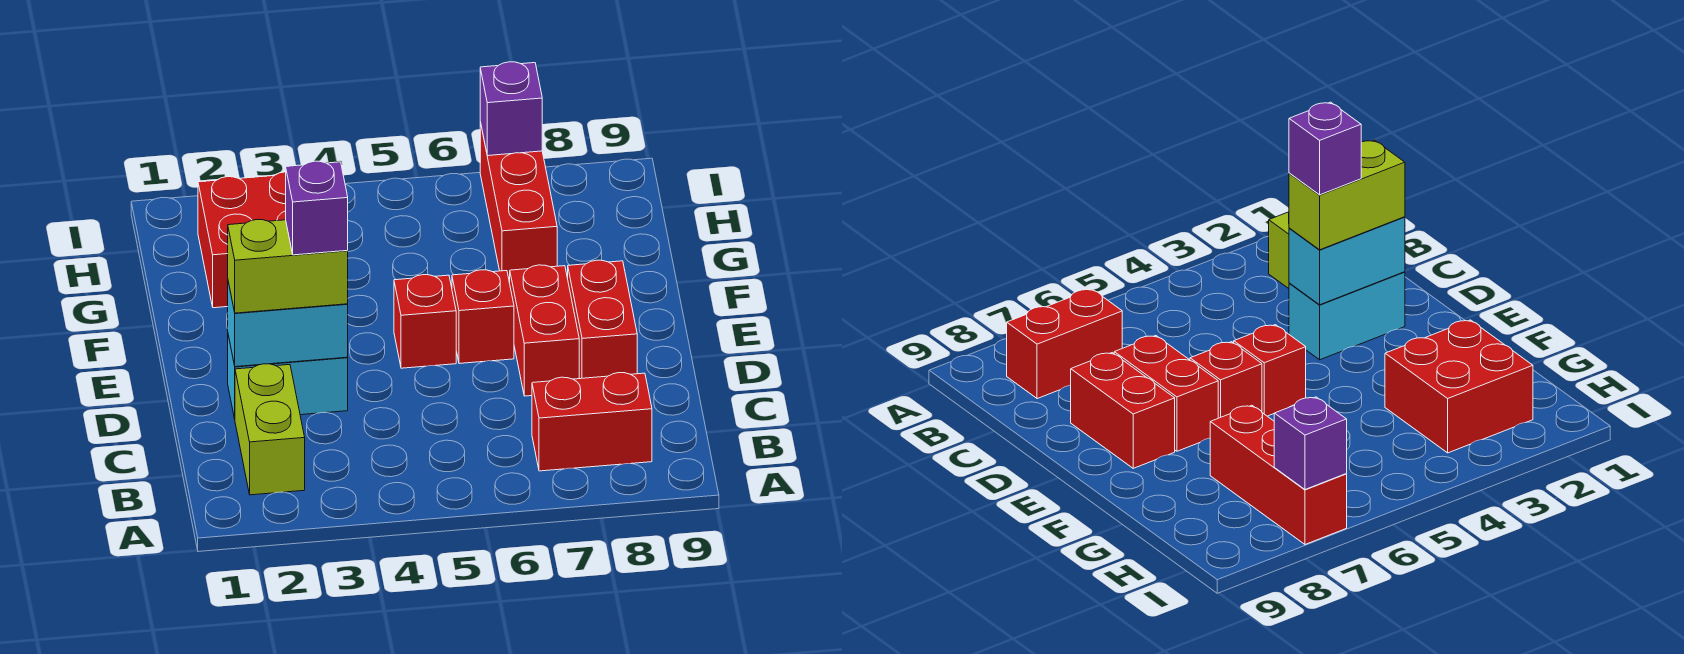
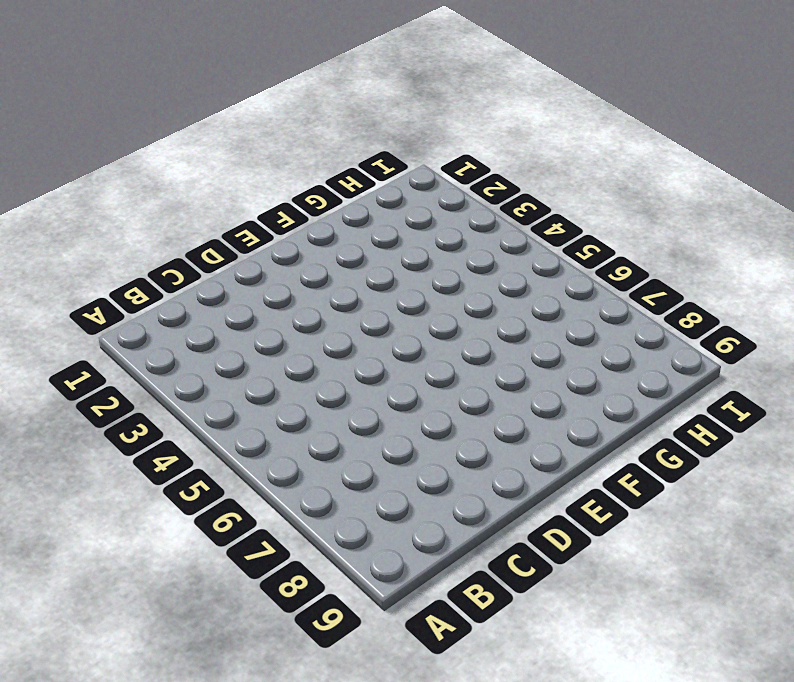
none -> lime 1x2 brick [235,364,305,495]
none -> red 1x2 brick [532,373,652,471]
none -> cyan 1x2 brick [228,335,348,419]

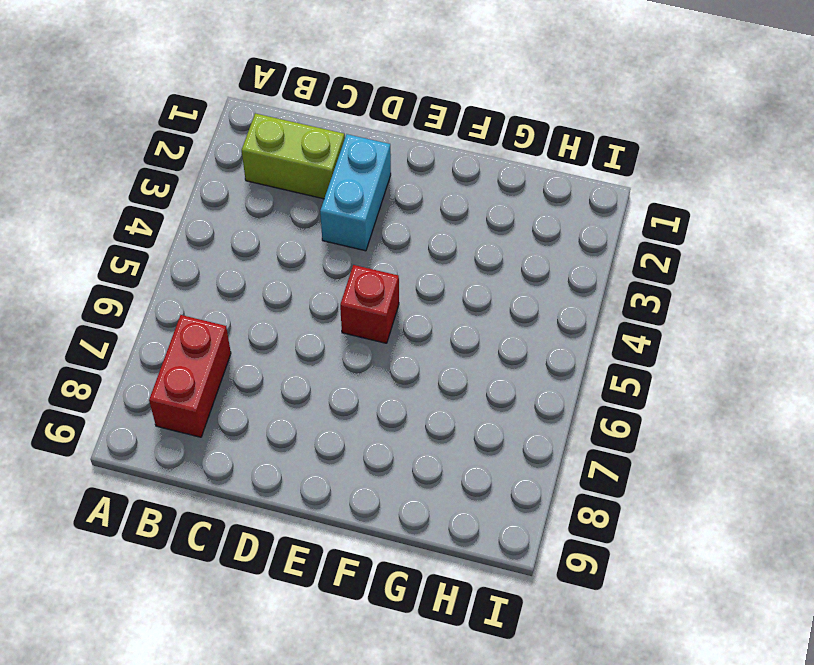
none -> red 1x2 brick [510,265,579,396]
none -> red 1x2 brick [568,260,637,379]
none -> red 1x1 brick [452,270,514,364]

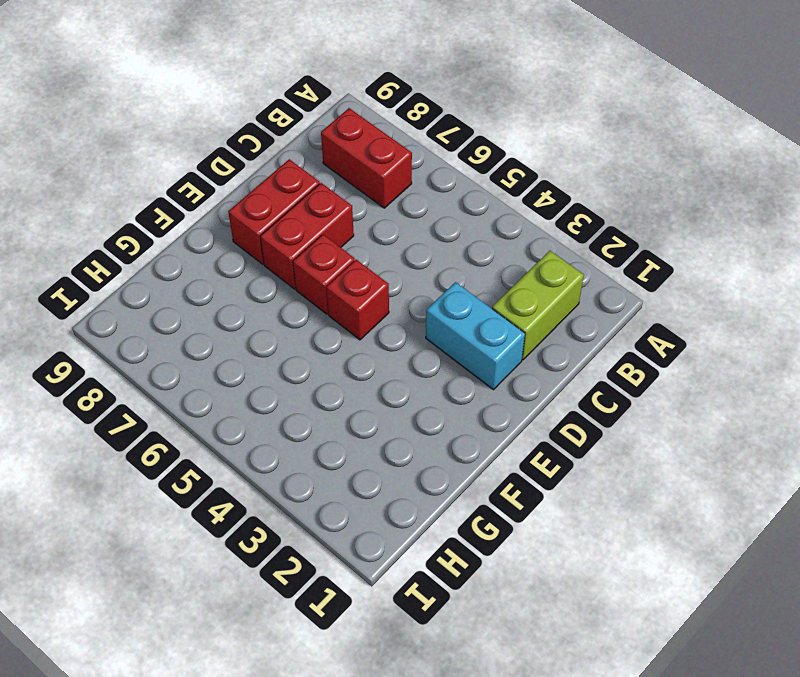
none -> red 2x2 brick [198,172,286,308]
none -> red 1x3 brick [480,122,557,283]
none -> cyan 1x2 brick [228,282,348,367]

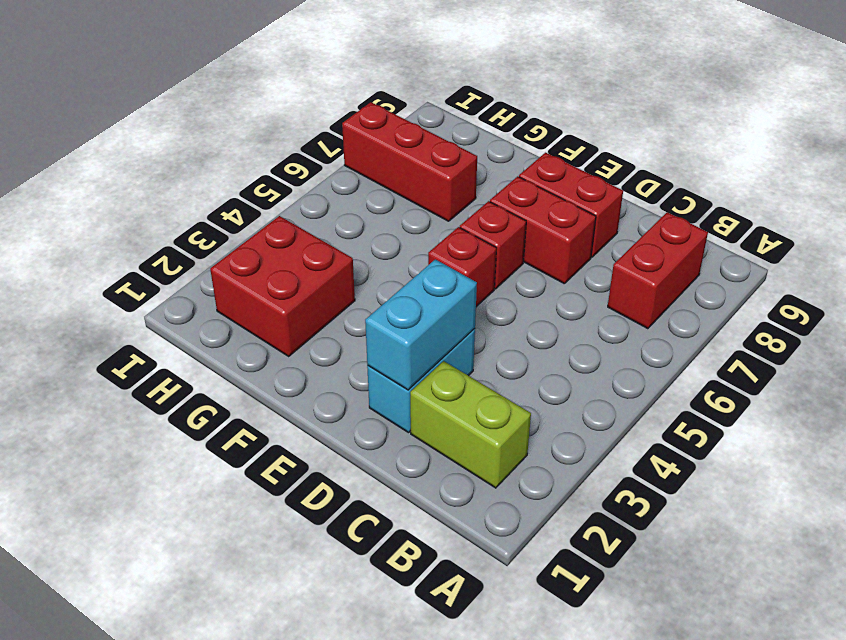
none -> purple 1x1 brick [480,62,542,156]
none -> lime 1x2 brick [228,220,348,313]
none -> purple 1x1 brick [286,161,348,255]

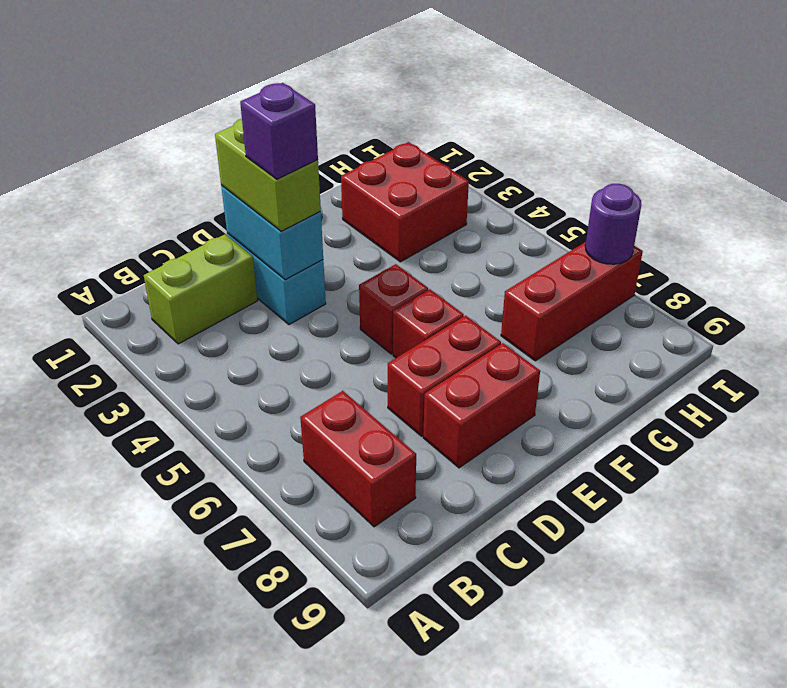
purple 1x1 round brick [585,184,641,264] -> purple 1x1 brick [480,62,542,156]

